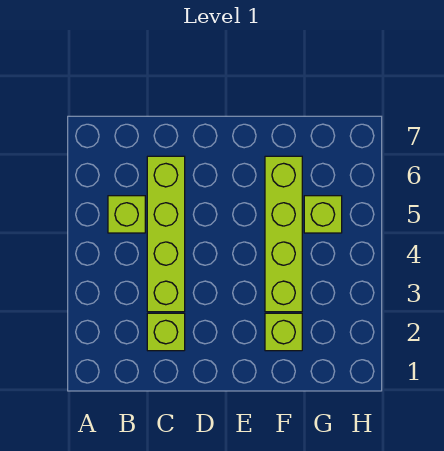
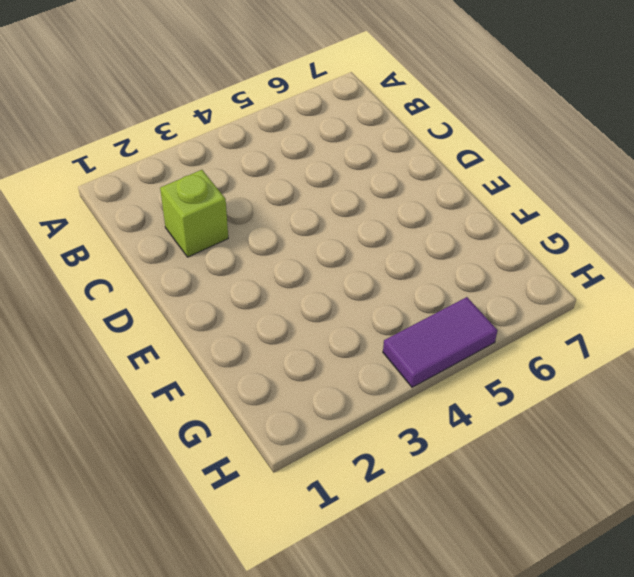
purple 1x2 tile [383,297,498,387] -> none
none -> lime 1x1 brick [108,196,145,233]
none -> lime 1x4 brick [147,156,185,312]

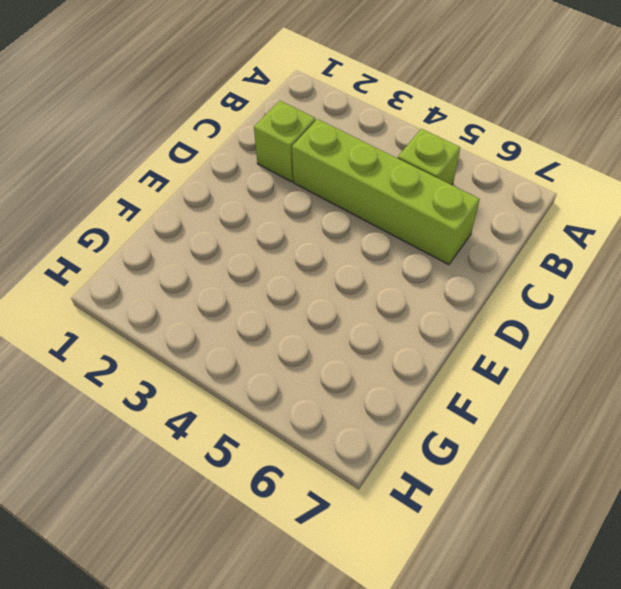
none -> lime 1x1 brick [265,313,302,351]
none -> lime 1x4 brick [265,156,302,312]

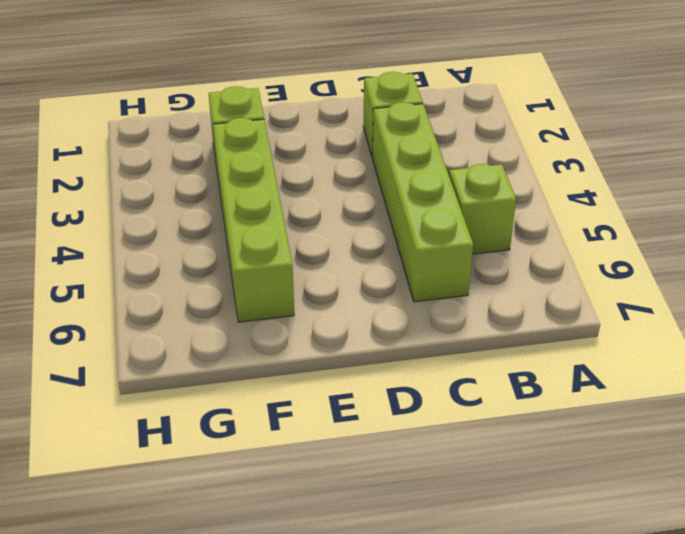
none -> lime 1x1 brick [304,196,342,233]

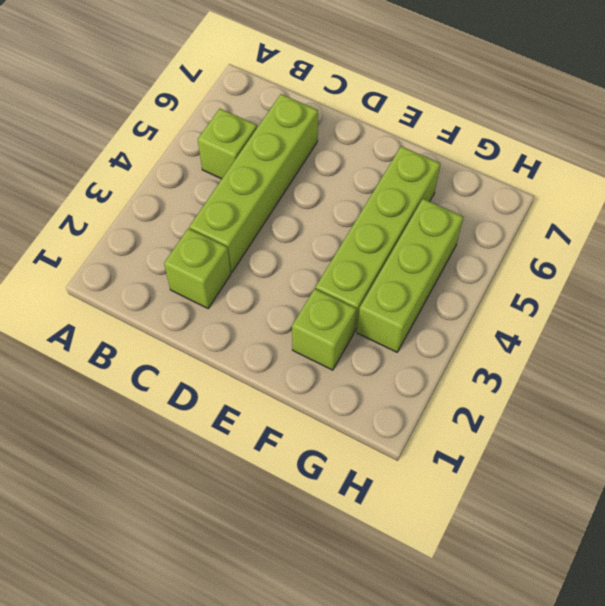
lime 1x3 brick [357,199,463,352] -> lime 1x1 brick [304,196,342,233]

